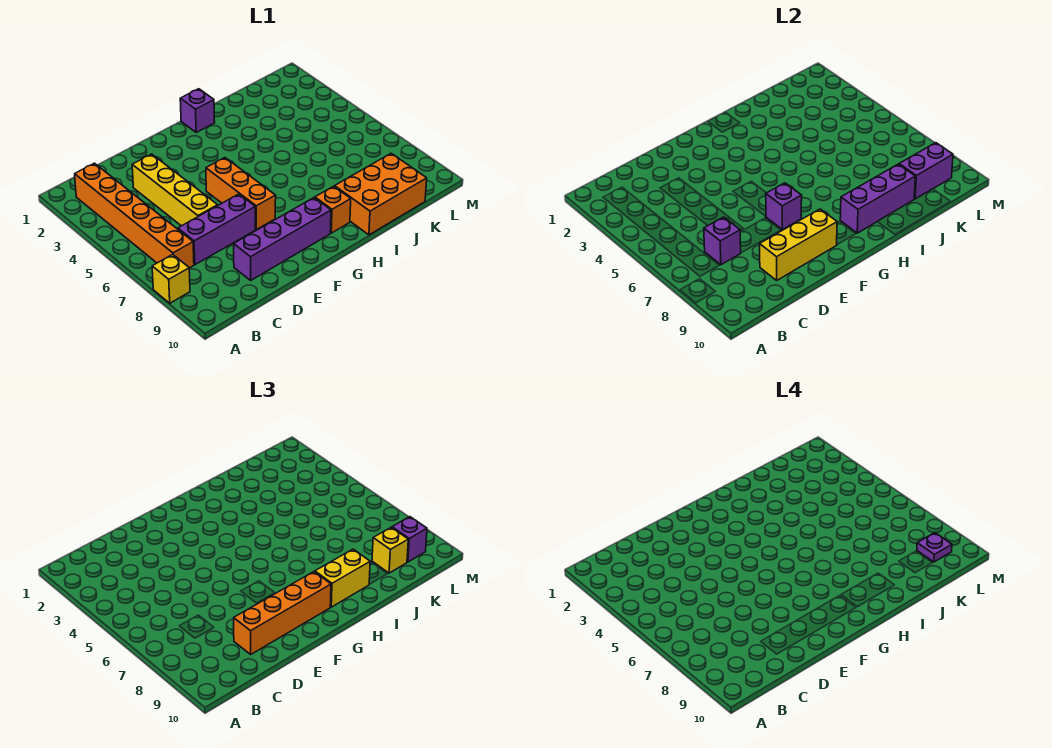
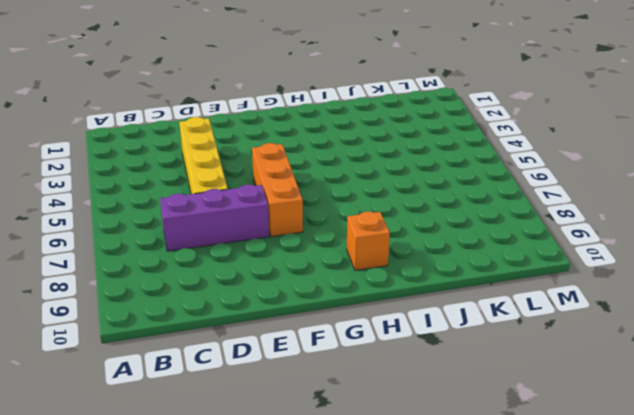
none -> yellow 1x1 brick [152,254,190,303]
none -> orange 1x6 brick [75,163,194,268]
none -> purple 1x4 brick [234,198,331,280]

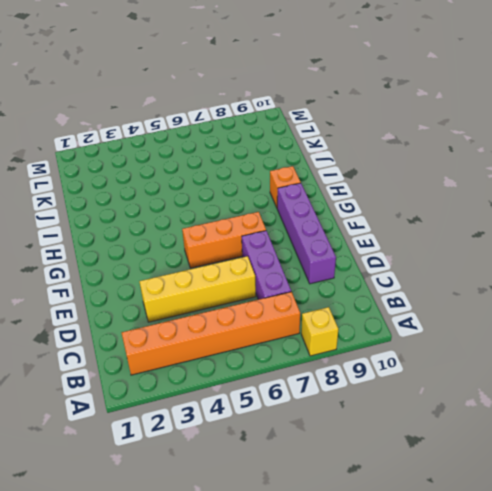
none -> purple 1x1 brick [180,89,215,132]
none -> orange 2x3 brick [335,153,427,235]
none -> purple 1x1 brick [704,217,741,265]

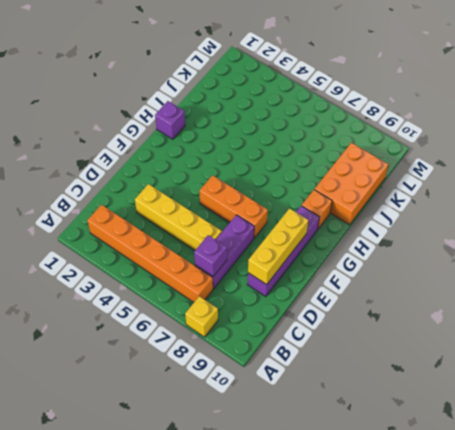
none -> purple 1x1 brick [766,183,802,230]
none -> purple 1x3 brick [840,164,915,233]
none -> purple 1x2 brick [899,143,953,199]

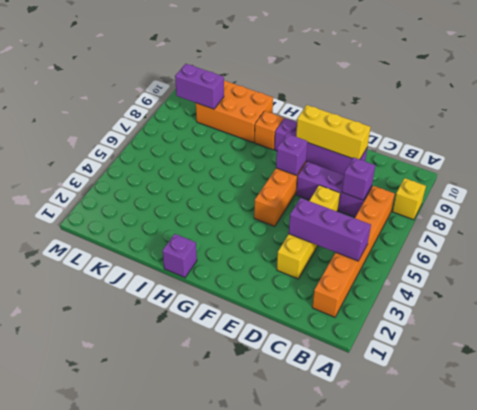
purple 1x3 brick [289,198,371,261] -> purple 1x3 brick moved to [840,164,915,233]
none -> orange 1x4 brick [234,572,331,654]
none -> yellow 1x2 brick [315,549,370,607]
none -> yellow 1x1 brick [372,527,408,573]

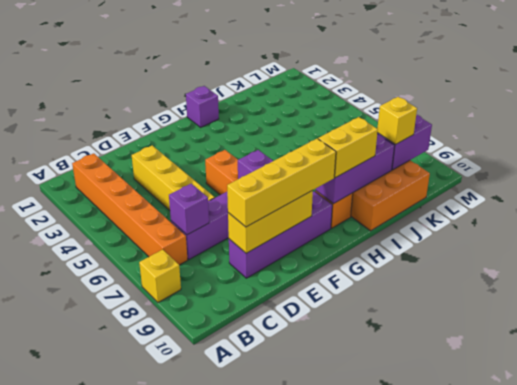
yellow 1x4 brick [227,139,336,227] -> orange 1x4 brick [234,572,331,654]
none -> purple 1x1 brick [392,517,427,562]
none -> purple 1x1 plate [917,533,952,562]

